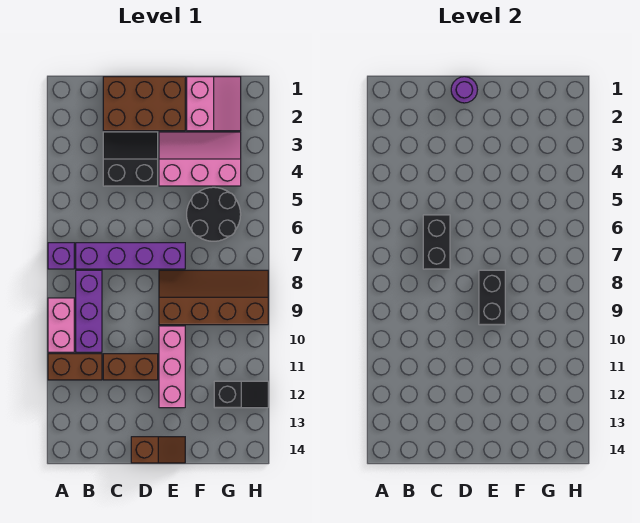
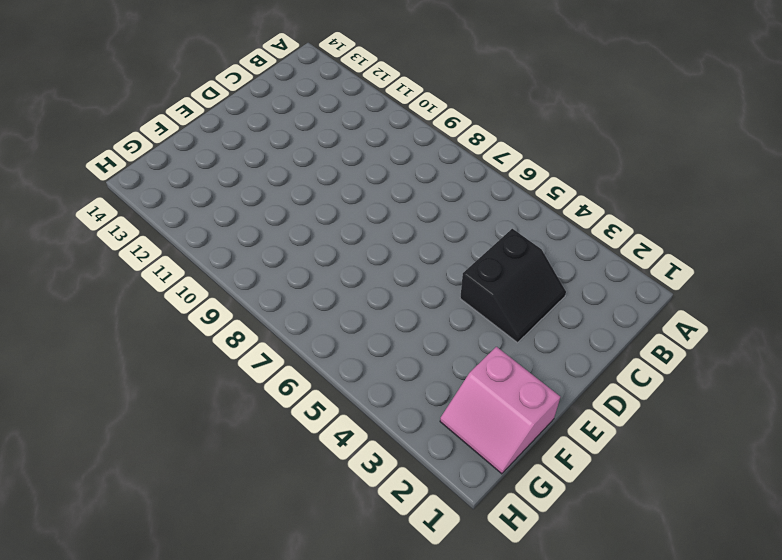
none -> purple 1x1 brick [48,243,74,269]
none -> pink 1x2 brick [48,298,74,352]
none -> brown 1x2 brick [48,354,102,380]

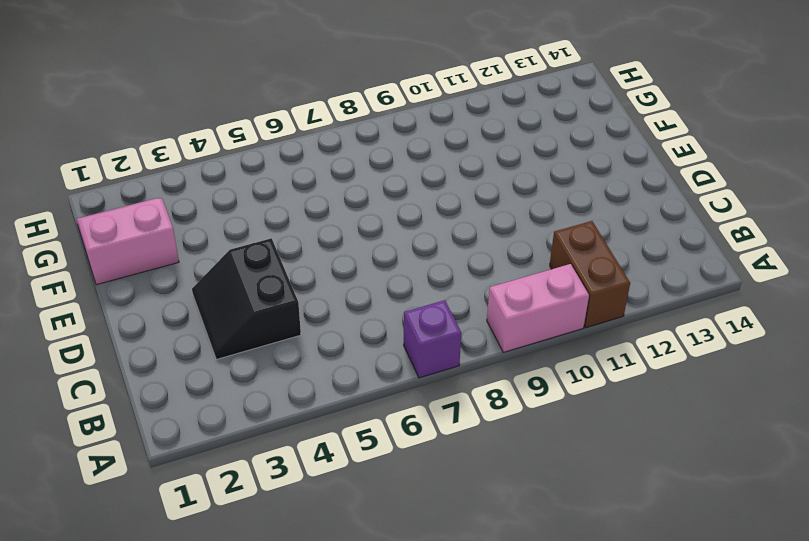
none -> purple 1x4 brick [76,243,185,269]
none -> purple 1x3 brick [76,270,102,352]
none -> brown 2x3 brick [103,77,185,131]

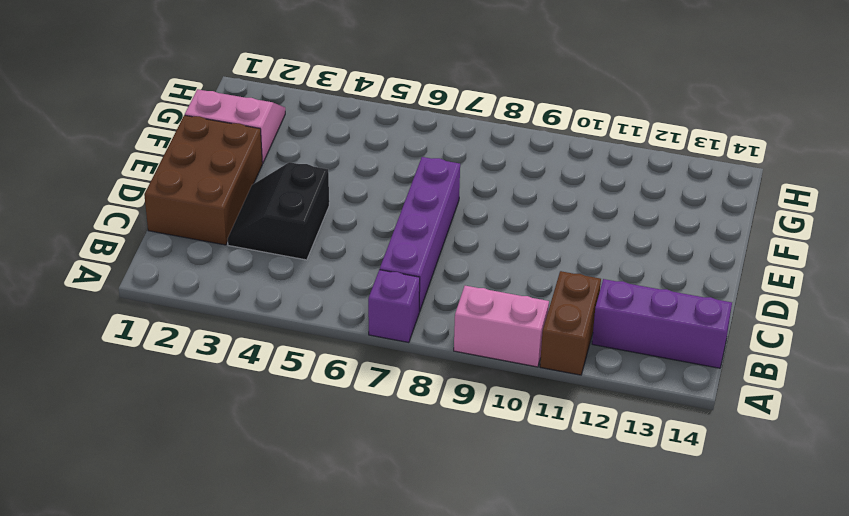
purple 1x3 brick [592,279,732,368] -> purple 1x3 brick moved to [76,270,102,352]
none -> brown 1x2 brick [103,354,158,380]
none -> brown 1x2 slope [131,437,185,463]
none -> pink 2x3 slope [159,132,241,186]

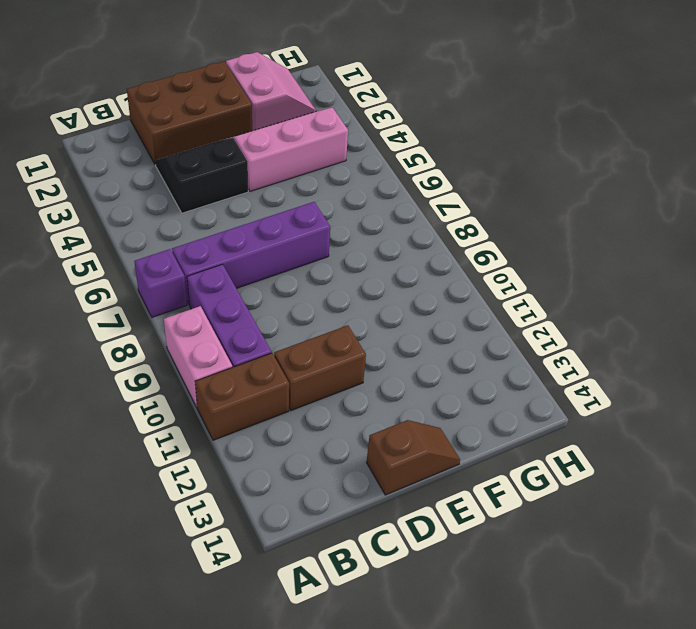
none -> brown 2x4 slope [159,270,268,325]
none -> pink 1x3 brick [159,326,185,408]
none -> black 2x2 round brick [187,187,241,241]

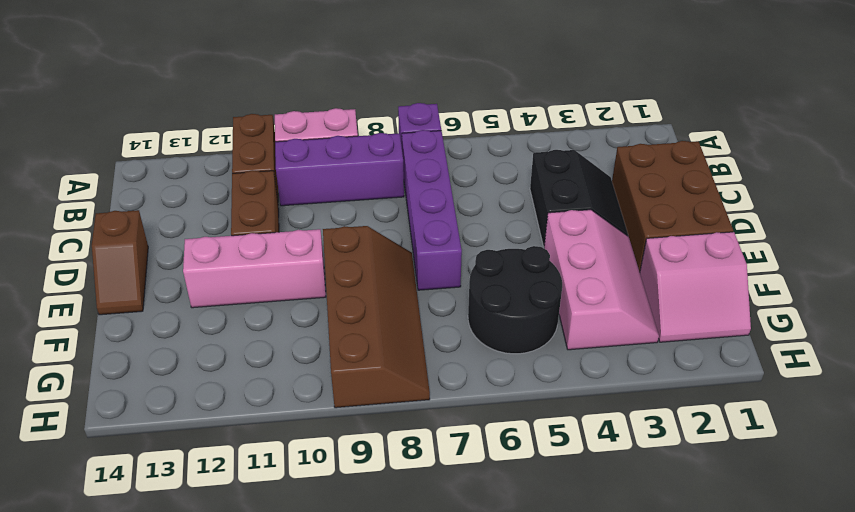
none -> black 1x2 slope [214,381,268,408]
none -> black 1x2 brick [423,215,450,269]
none -> purple 1x1 round brick [451,77,477,103]

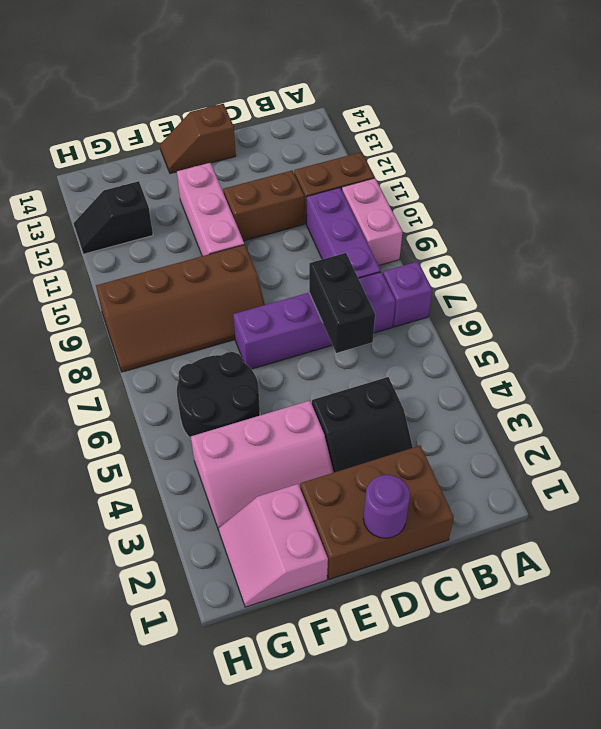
none -> black 1x2 brick [479,270,505,325]

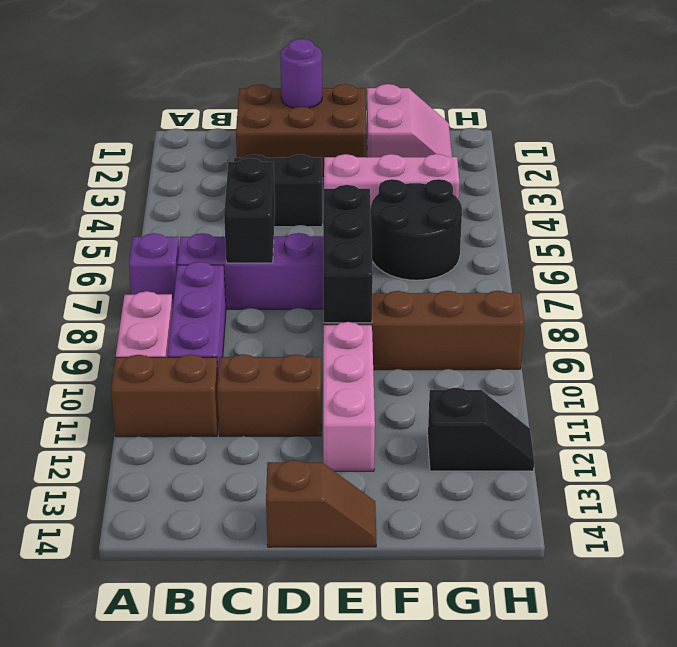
black 1x3 brick [323,185,373,323] -> black 1x2 brick [479,270,505,325]

